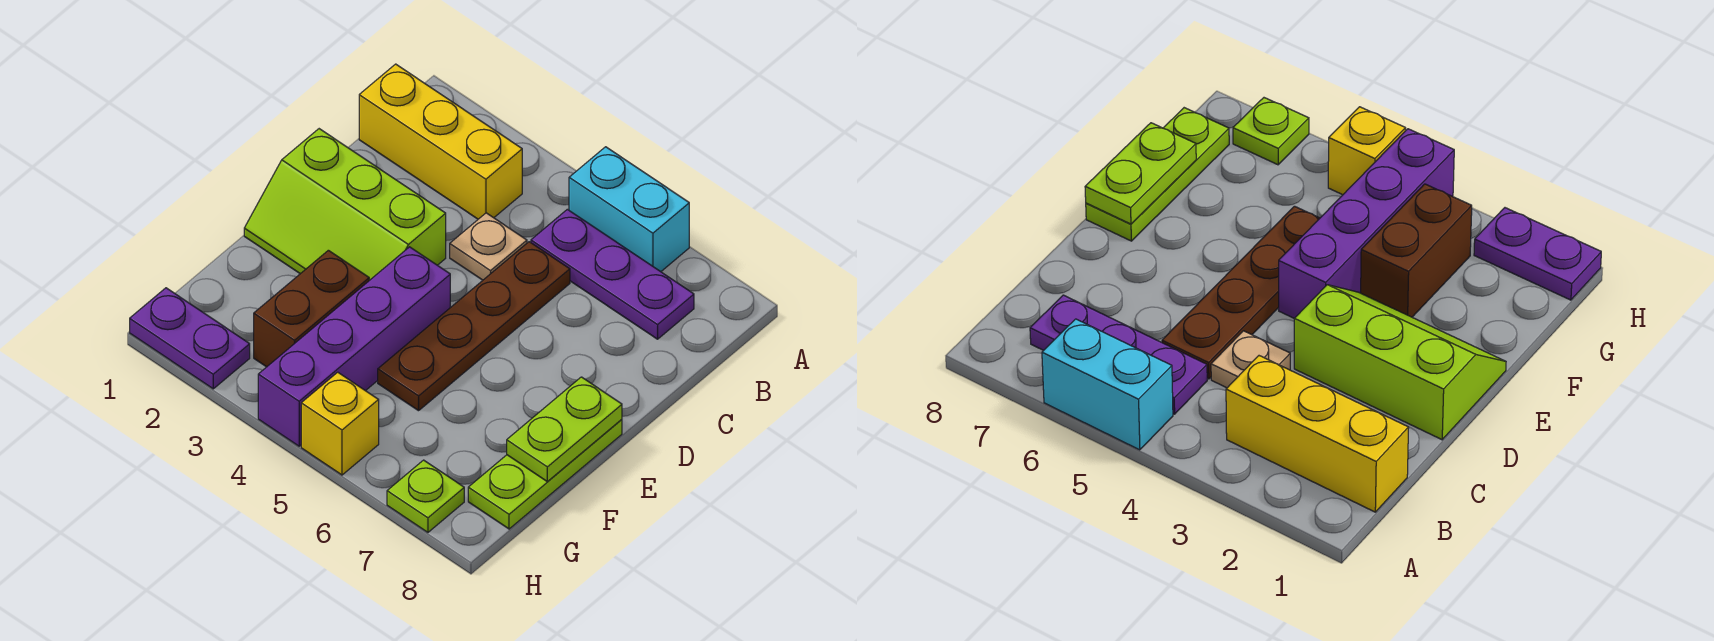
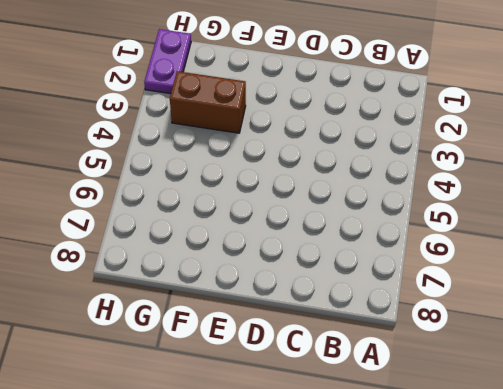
none -> cyan 1x2 brick [569,147,689,272]
none -> yellow 1x3 brick [359,64,522,219]
none -> purple 1x3 plate [531,209,694,339]

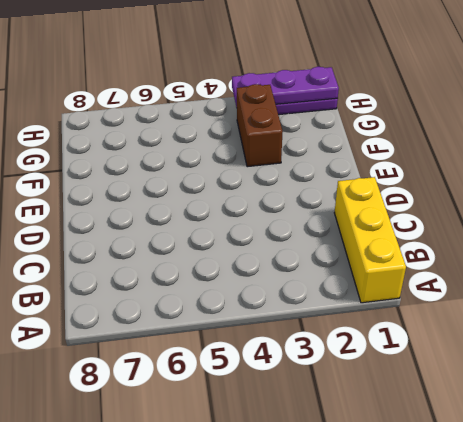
yellow 1x3 brick [334,177,406,303] -> yellow 1x3 brick turned to [359,64,522,219]
purple 1x3 plate [232,67,339,107] -> purple 1x3 plate moved to [531,209,694,339]
none -> cyan 1x2 brick [569,147,689,272]
none -> tan 1x1 plate [450,213,527,280]
none -> brown 1x4 plate [378,242,570,411]

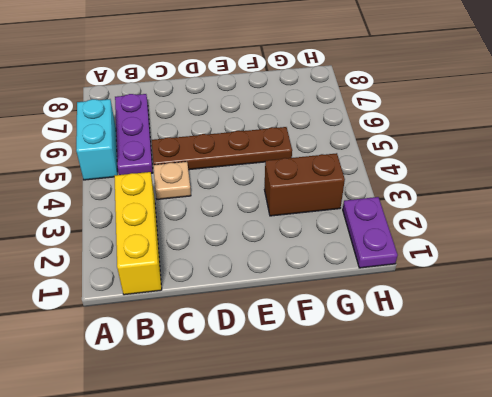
none -> lime 2x3 slope [244,129,446,280]
none -> purple 1x4 brick [258,247,450,446]
none -> lime 1x3 plate [468,420,622,529]

